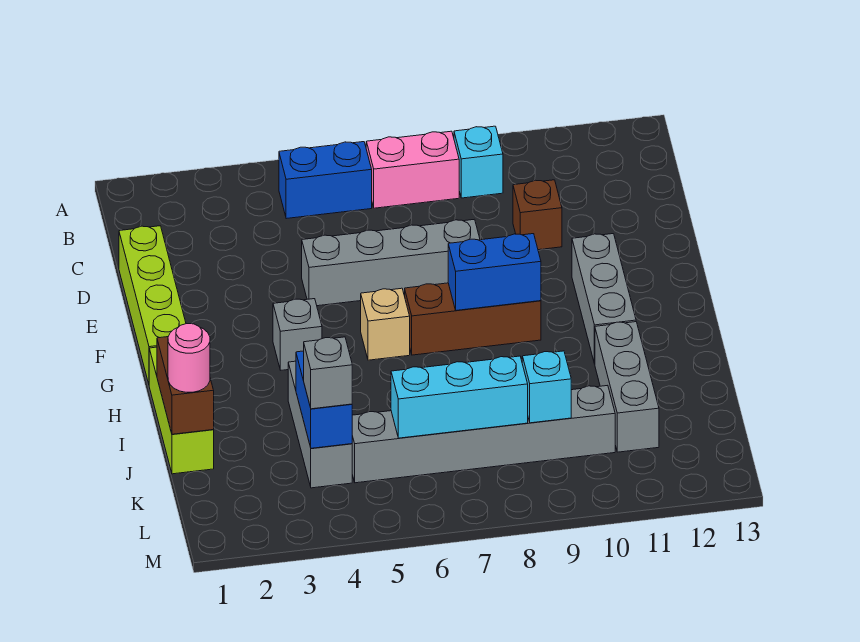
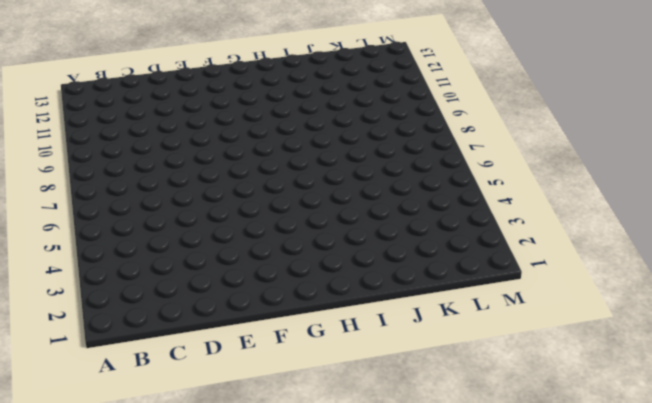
none -> blue 1x2 brick [279,142,372,219]
none -> pink 1x2 brick [366,131,459,208]
none -> cyan 1x1 brick [454,126,503,198]

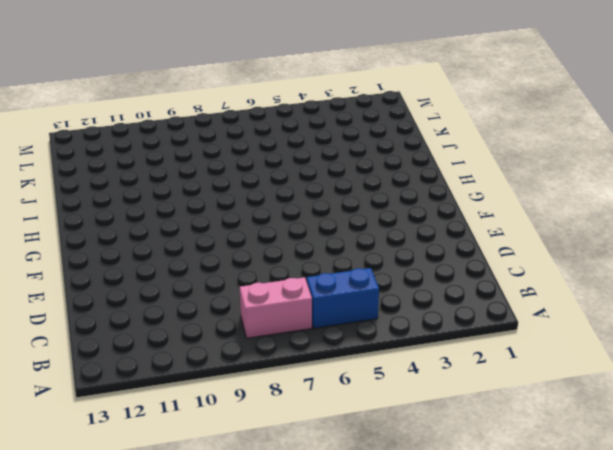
none -> cyan 1x1 brick [454,126,503,198]
none -> lime 1x4 brick [119,226,186,384]
none -> brown 1x1 brick [513,180,562,250]

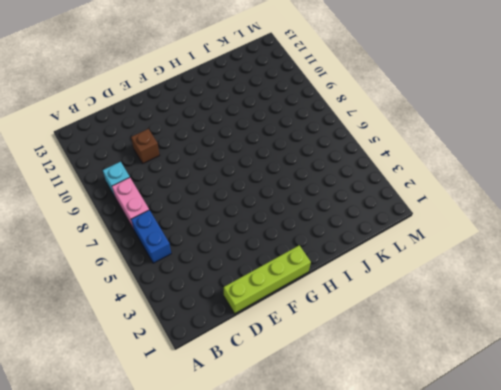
none -> grey 1x4 brick [302,219,480,306]
none -> grey 1x3 brick [572,234,636,364]
none -> grey 1x1 brick [273,299,322,370]

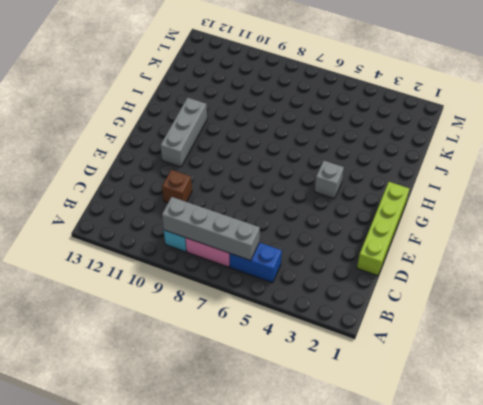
grey 1x4 brick [162,197,260,261] -> grey 1x4 brick moved to [302,219,480,306]
none -> tan 1x1 brick [361,288,410,360]
none -> brown 1x3 brick [404,283,541,355]
none -> lime 1x3 brick [149,347,214,474]

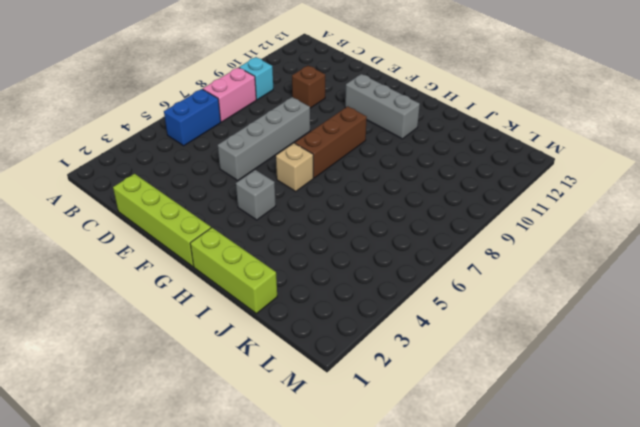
none -> grey 1x3 brick [288,361,352,488]
none -> grey 1x3 brick [595,322,659,452]
none -> grey 1x6 brick [352,385,615,483]

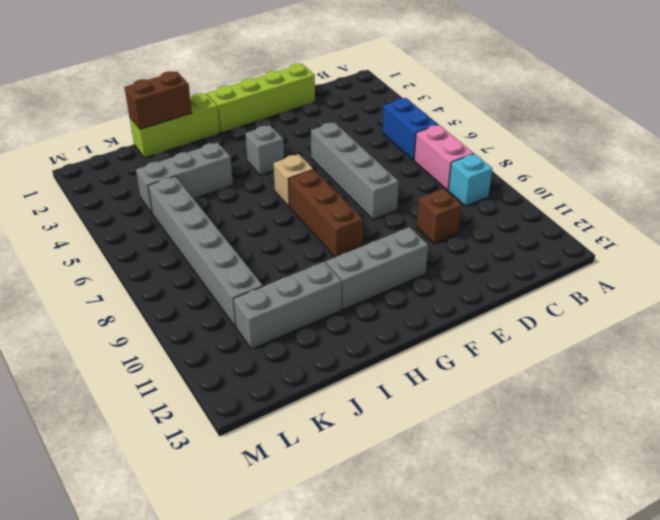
none -> blue 1x2 brick [448,234,541,310]
none -> blue 1x2 brick [296,351,352,448]
none -> cyan 1x3 brick [391,356,528,438]

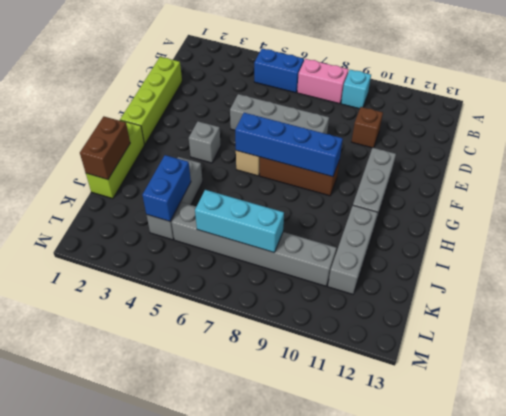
blue 1x4 brick [235,113,343,177] -> blue 1x2 brick [448,234,541,310]
none -> cyan 1x1 brick [522,351,571,423]
none -> pink 1x1 round brick [168,324,210,392]
none -> grey 1x1 brick [304,337,352,409]

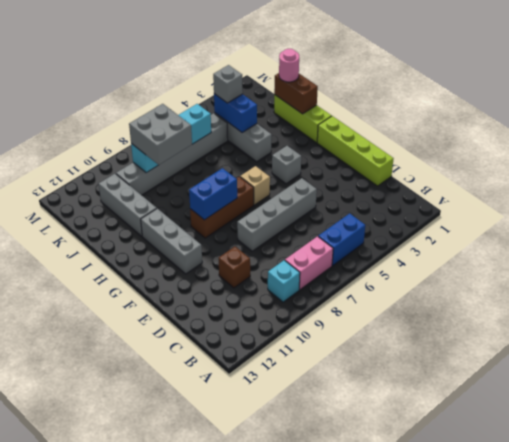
grey 2x2 brick [129,104,192,165] -> none

